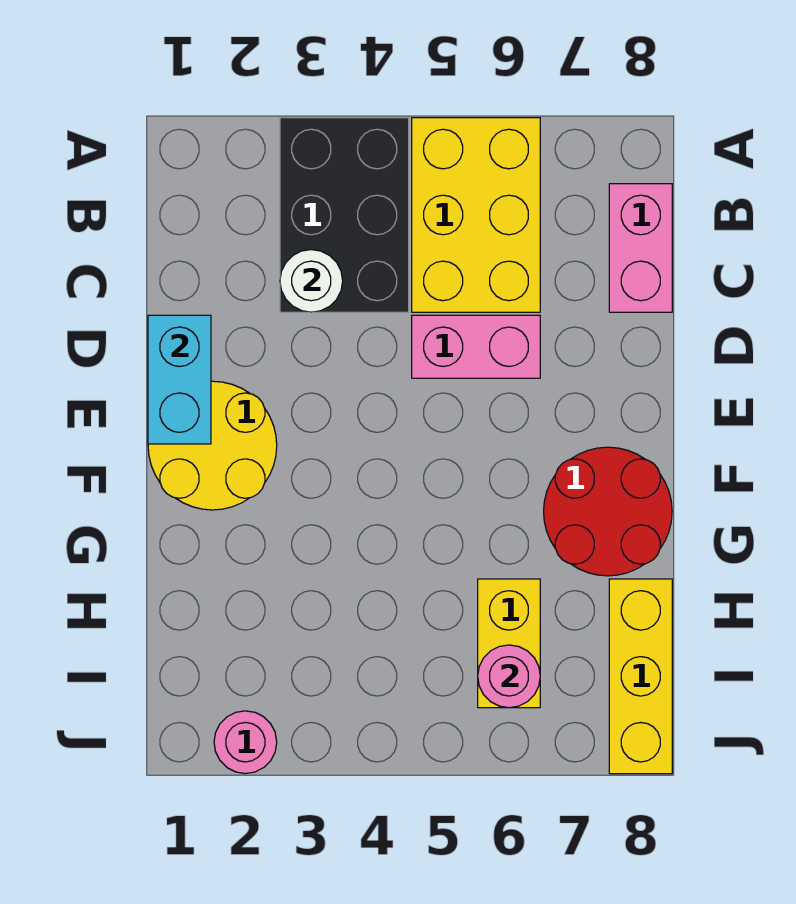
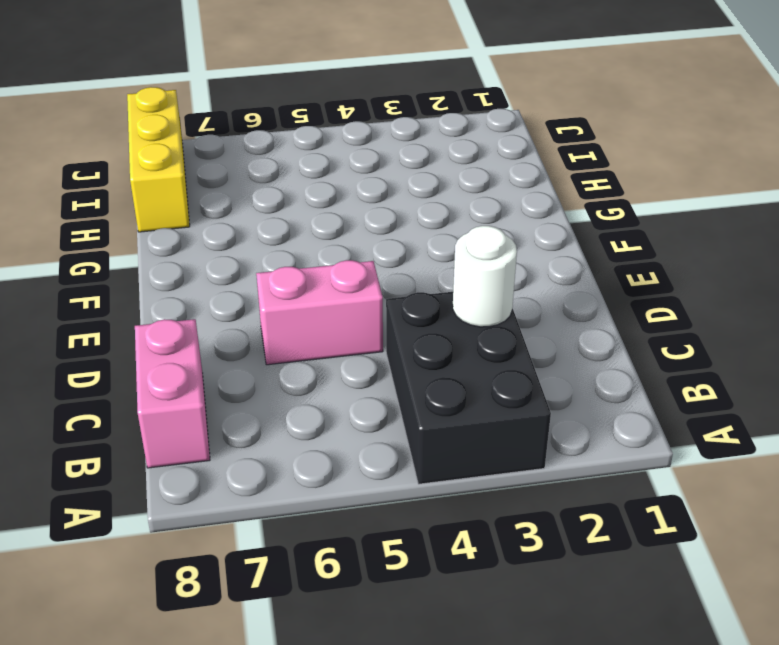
none -> yellow 2x3 brick [412,118,540,312]
none -> yellow 2x2 round brick [148,381,277,510]
none -> red 2x2 round brick [544,447,672,576]

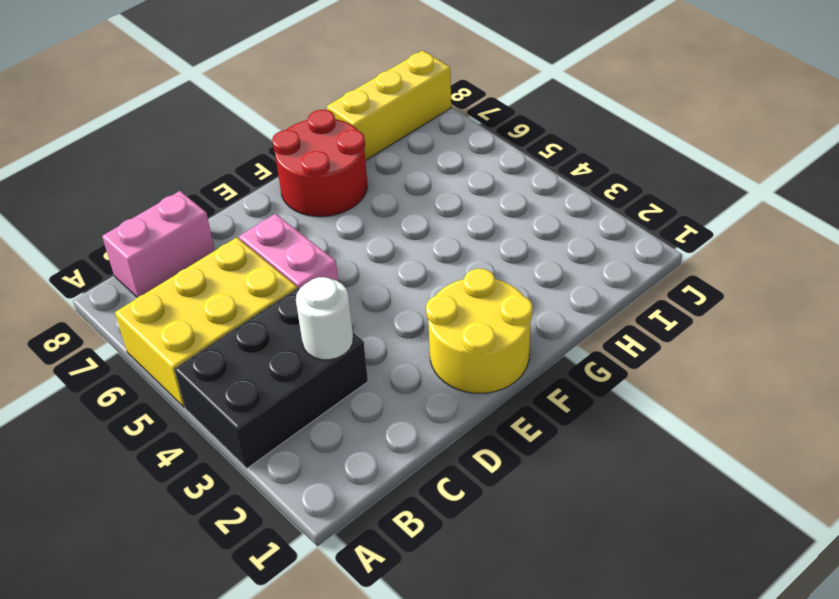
none -> yellow 1x2 brick [478,579,540,708]
none -> pink 1x1 round brick [214,711,277,774]
none -> cyan 1x2 brick [148,315,211,444]

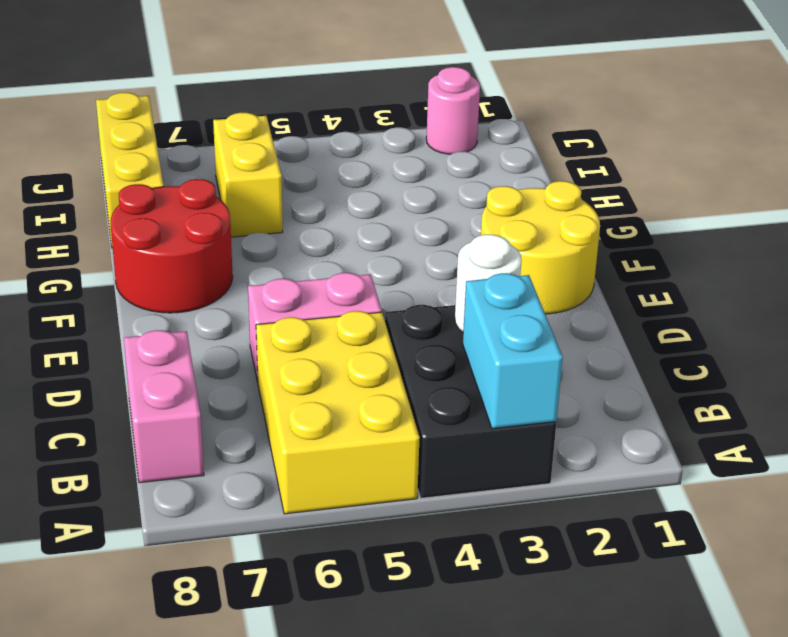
cyan 1x2 brick [463,273,563,429] -> cyan 1x2 brick moved to [148,315,211,444]
none -> pink 1x1 round brick [478,645,540,708]

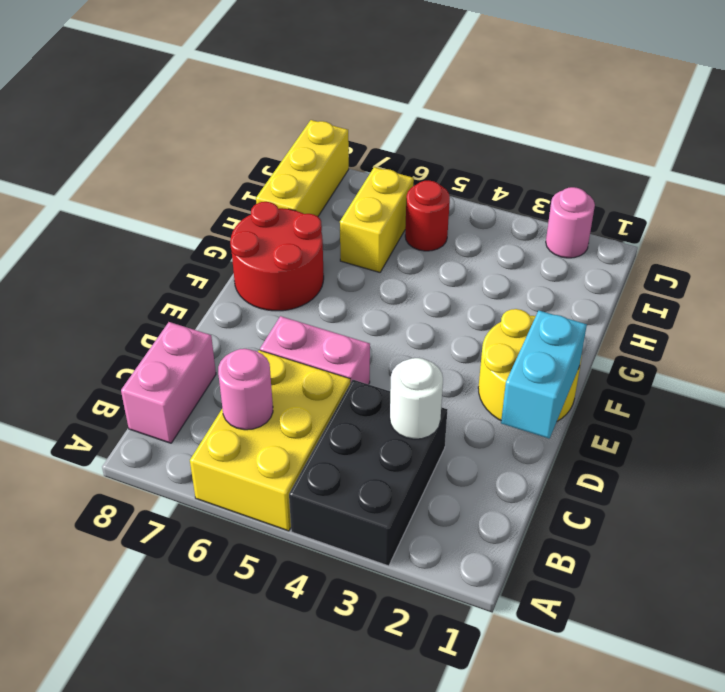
pink 1x1 round brick [218,349,273,430] -> pink 1x1 round brick moved to [478,645,540,708]
red 1x1 round brick [405,180,450,251] -> none

